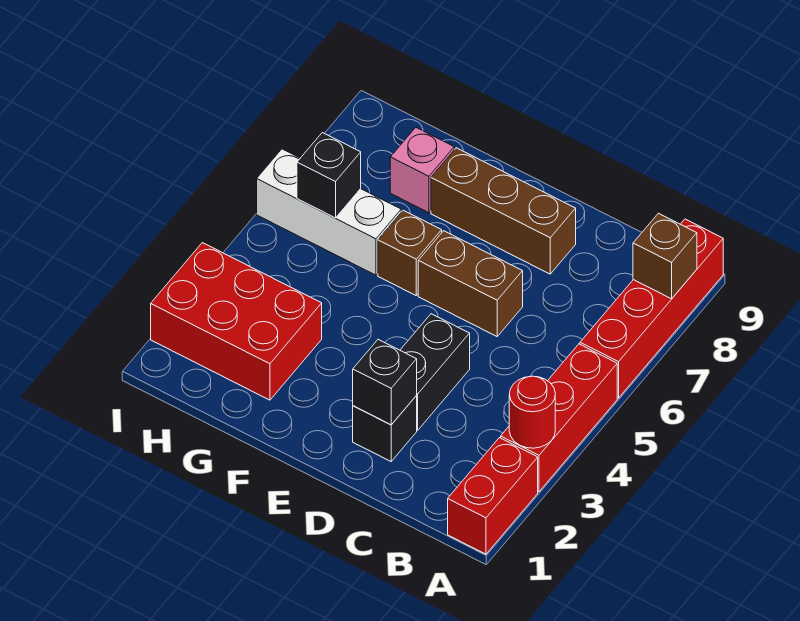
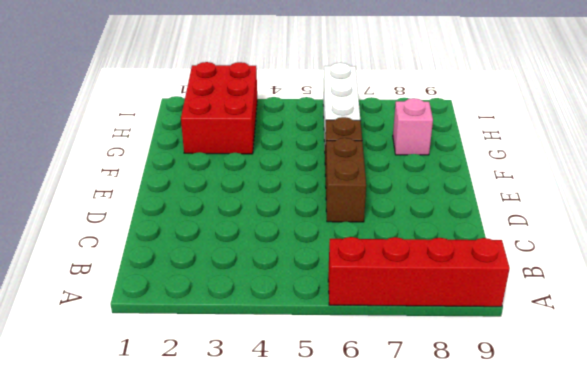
none -> red 1x2 brick [448,438,538,554]
none -> red 1x3 brick [501,344,617,492]
none -> black 1x1 brick [353,396,417,461]

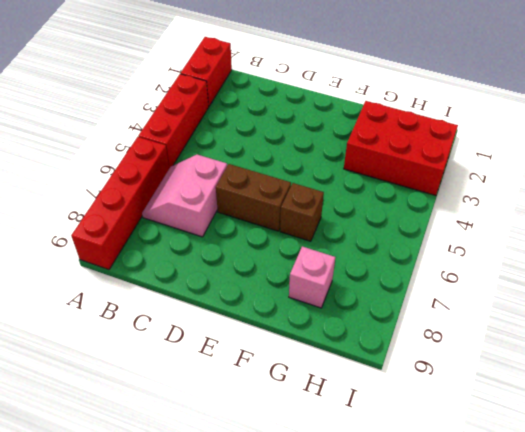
pink 2x2 slope [142,155,227,237] -> none
none -> black 1x1 brick [353,396,417,461]
none -> black 1x2 brick [400,314,470,430]
none -> brown 1x3 brick [431,148,576,274]

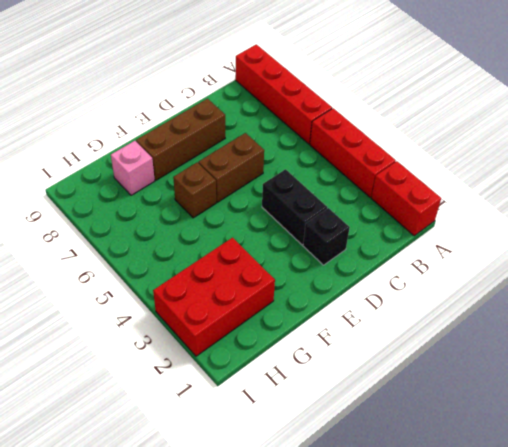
none -> white 1x3 brick [257,149,401,275]
none -> red 1x1 round brick [509,376,555,448]
none -> brown 1x1 brick [633,213,697,299]

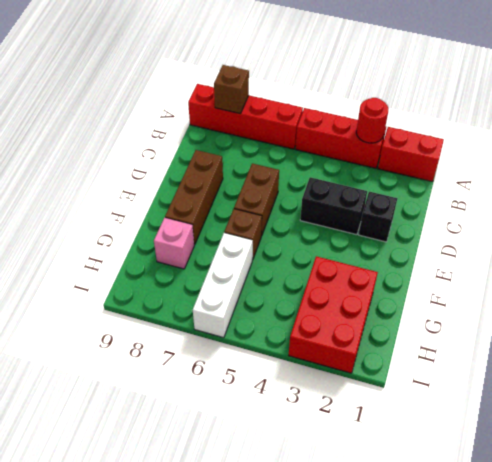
none -> black 1x1 brick [353,339,417,425]
none -> black 1x1 brick [297,133,361,218]

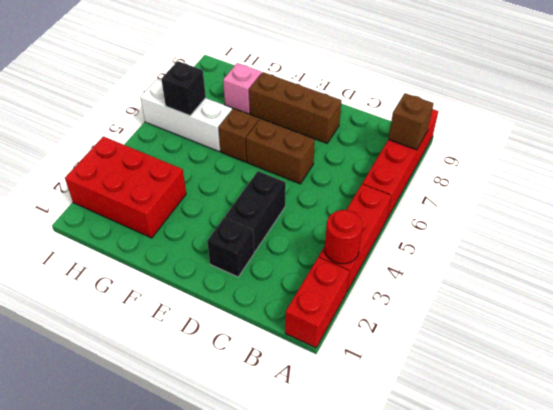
none -> black 1x1 brick [353,339,417,425]

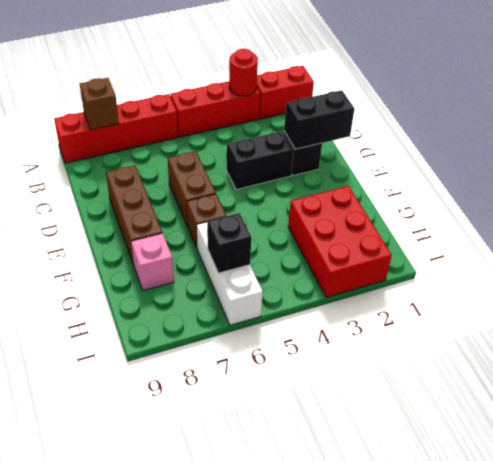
black 1x2 brick [284,90,354,149] -> black 1x1 brick [353,339,417,425]

